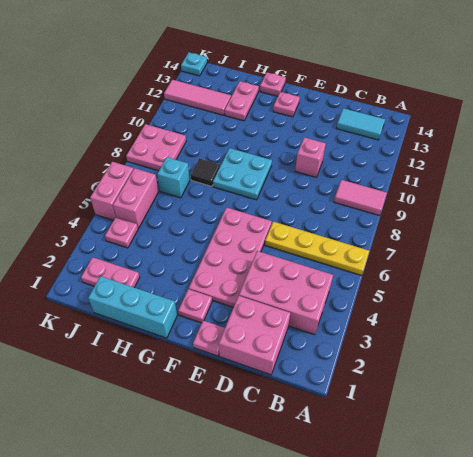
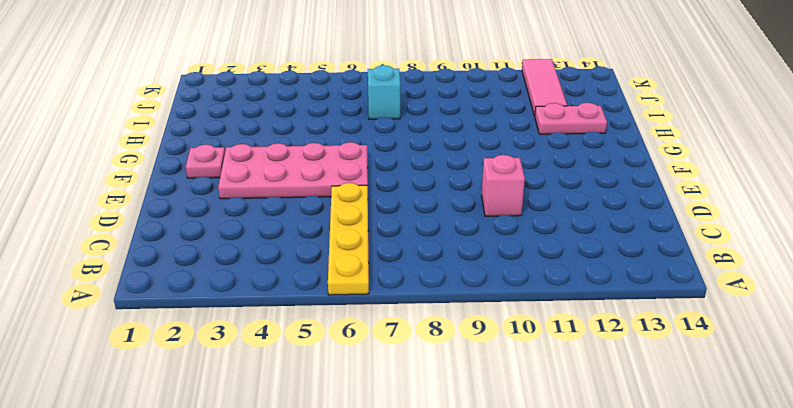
none -> pink 1x2 tile [334,180,387,216]
none -> pink 2x3 brick [239,251,333,335]
none -> cyan 1x2 tile [337,108,385,140]

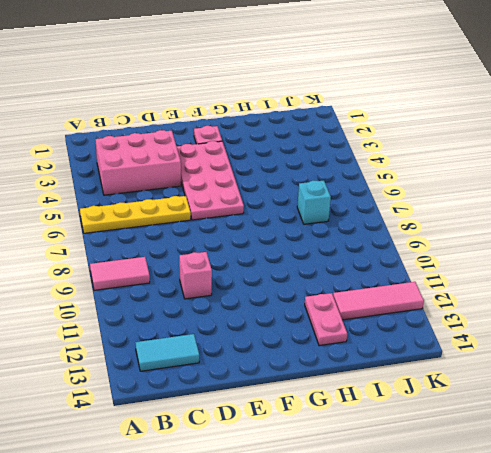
none -> pink 2x2 brick [219,296,290,375]
none -> pink 1x1 plate [193,321,225,356]
none -> cyan 2x2 plate [213,148,272,200]

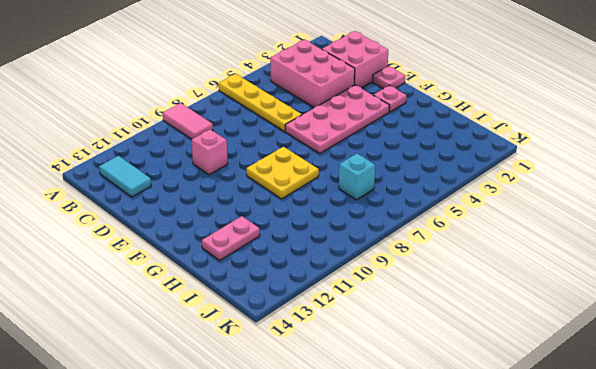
yellow 2x2 plate [246,147,319,199] -> cyan 2x2 plate [213,148,272,200]
none -> pink 1x1 plate [273,92,300,117]
none -> cyan 1x3 brick [88,276,177,338]
none -> pink 1x1 plate [260,73,286,96]

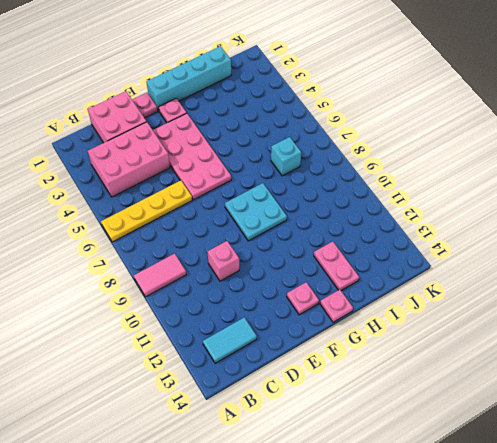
cyan 1x4 brick [146,46,231,111] -> cyan 1x3 brick [88,276,177,338]
none -> black 1x1 tile [191,158,220,187]
none -> pink 1x2 plate [81,257,140,287]
none -> pink 1x3 tile [164,80,231,115]

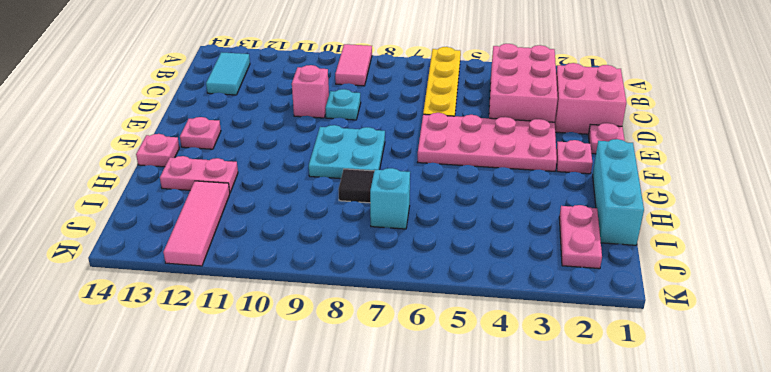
cyan 1x1 plate [325,89,361,120] -> cyan 1x1 plate moved to [181,53,207,76]
none -> pink 1x1 plate [105,217,138,248]
none -> pink 1x2 brick [113,168,158,228]
none -> pink 2x2 plate [126,124,186,171]

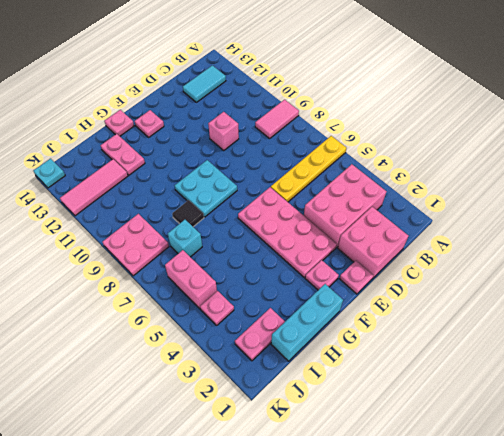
none -> pink 1x2 brick [90,162,133,220]

